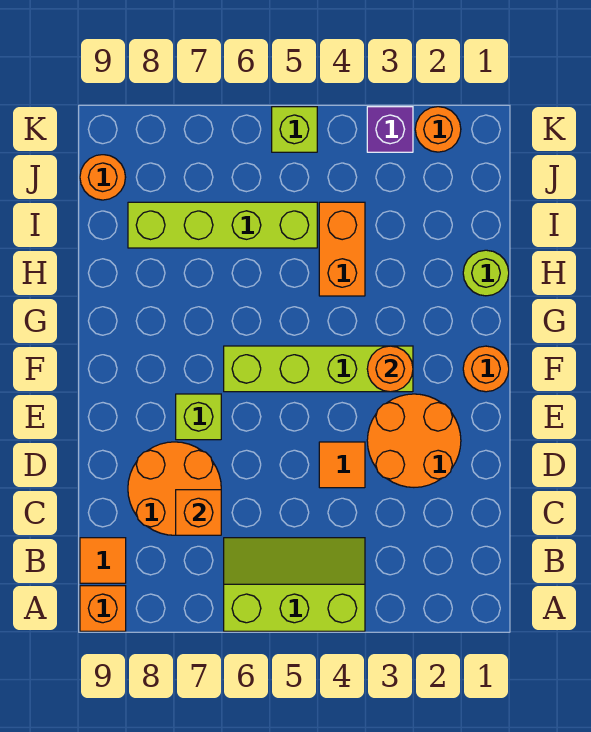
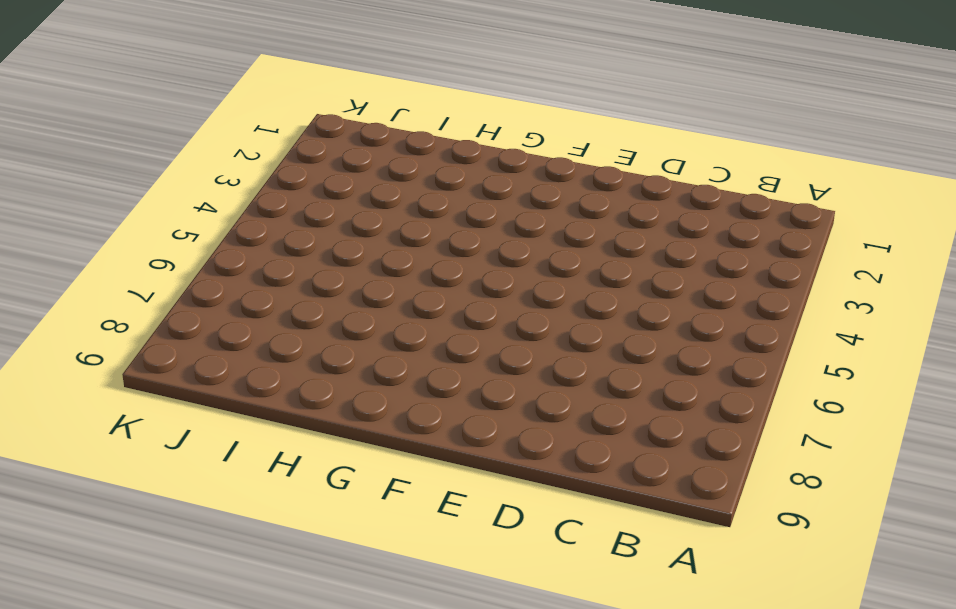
none -> lime 2x3 slope [224,538,365,631]
none -> orange 1x1 brick [80,586,126,631]
none -> orange 1x1 tile [80,538,126,583]

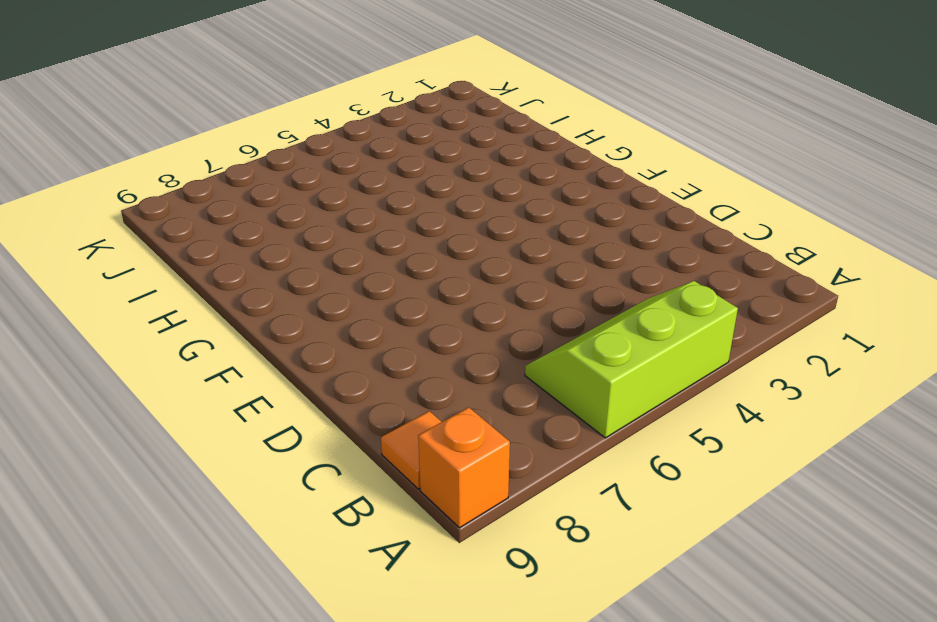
none -> orange 2x2 round brick [128,442,221,535]
none -> orange 2x2 round brick [367,394,461,487]
none -> orange 1x1 tile [319,442,365,488]

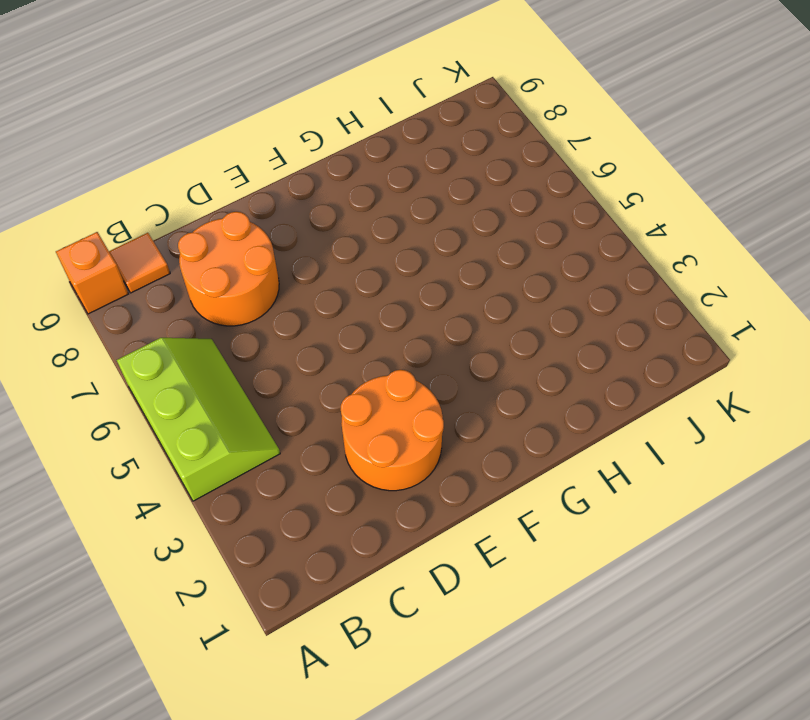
none -> orange 1x1 tile [319,442,365,488]
none -> lime 1x1 brick [176,394,221,440]
none -> orange 1x1 round brick [463,346,509,392]

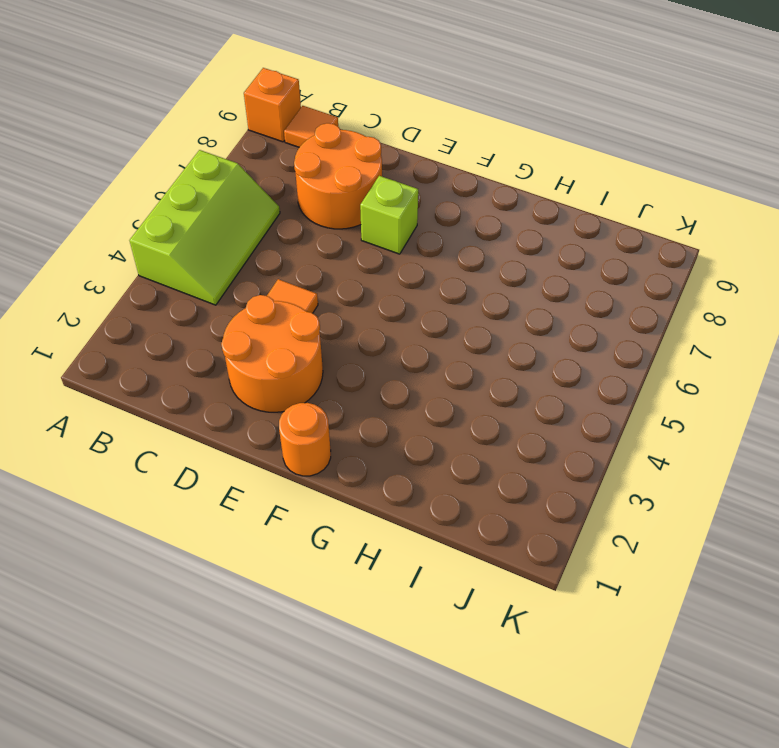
none -> lime 1x4 brick [224,346,413,392]
none -> lime 1x1 round brick [463,250,509,296]
none -> orange 1x2 brick [319,202,365,296]

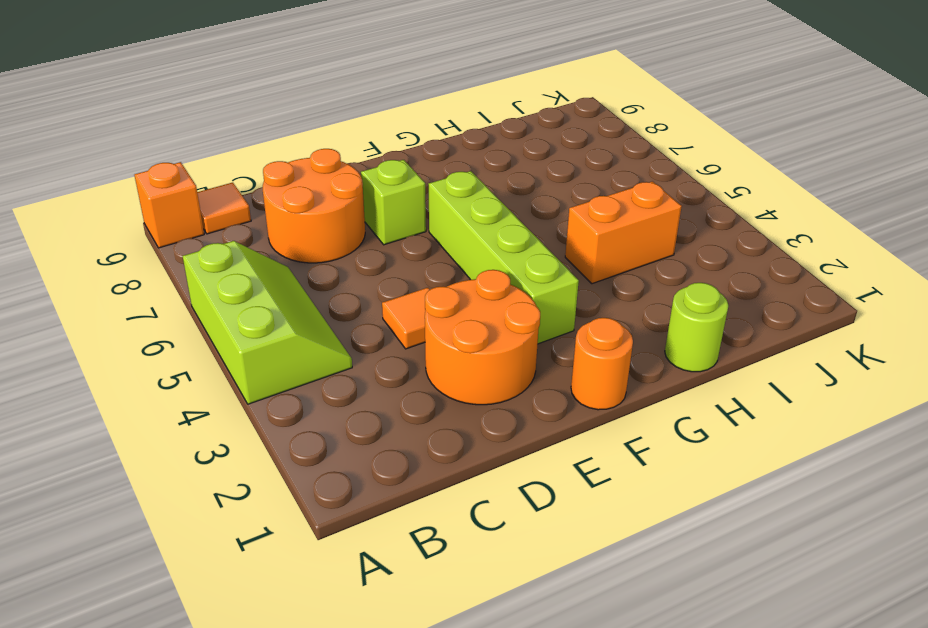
none -> lime 1x4 brick [128,202,317,248]
none -> orange 1x1 round brick [80,155,126,200]
none -> orange 1x1 round brick [415,107,461,152]

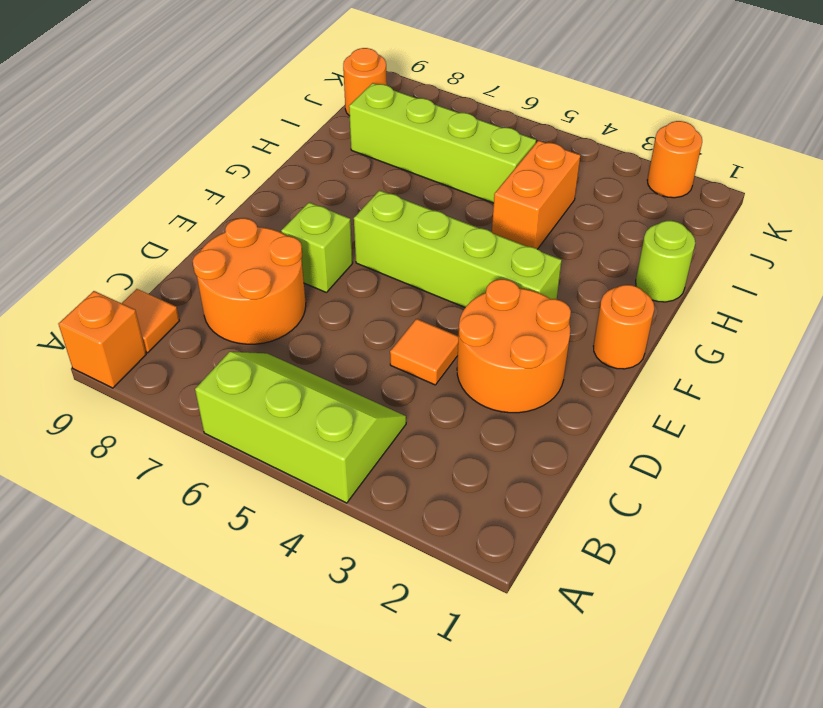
none -> purple 1x1 brick [367,107,413,152]
none -> lime 1x1 brick [272,107,317,152]
none -> orange 1x1 brick [176,490,221,535]

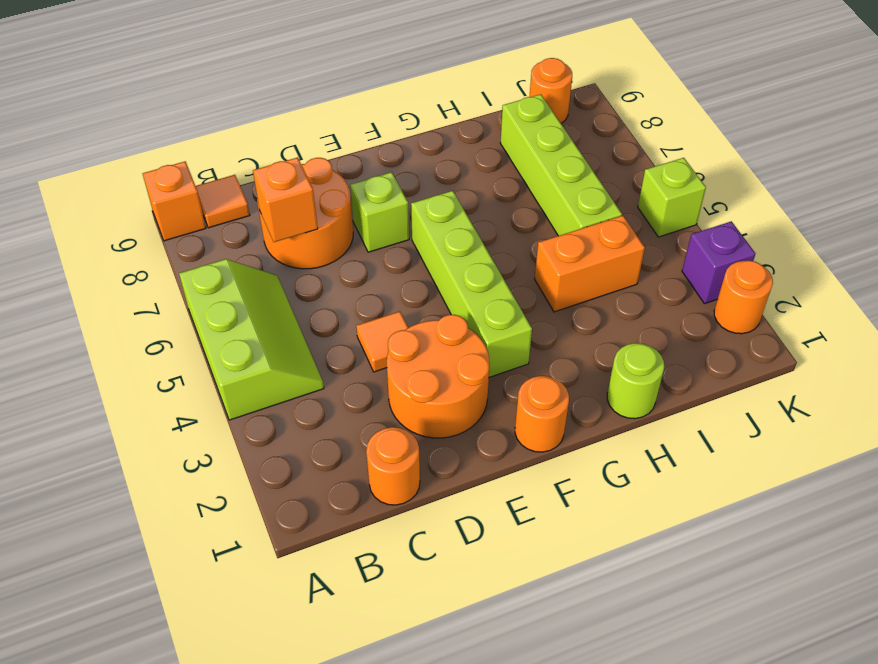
orange 1x1 round brick [366,427,420,505] -> orange 1x1 round brick moved to [367,346,413,392]

